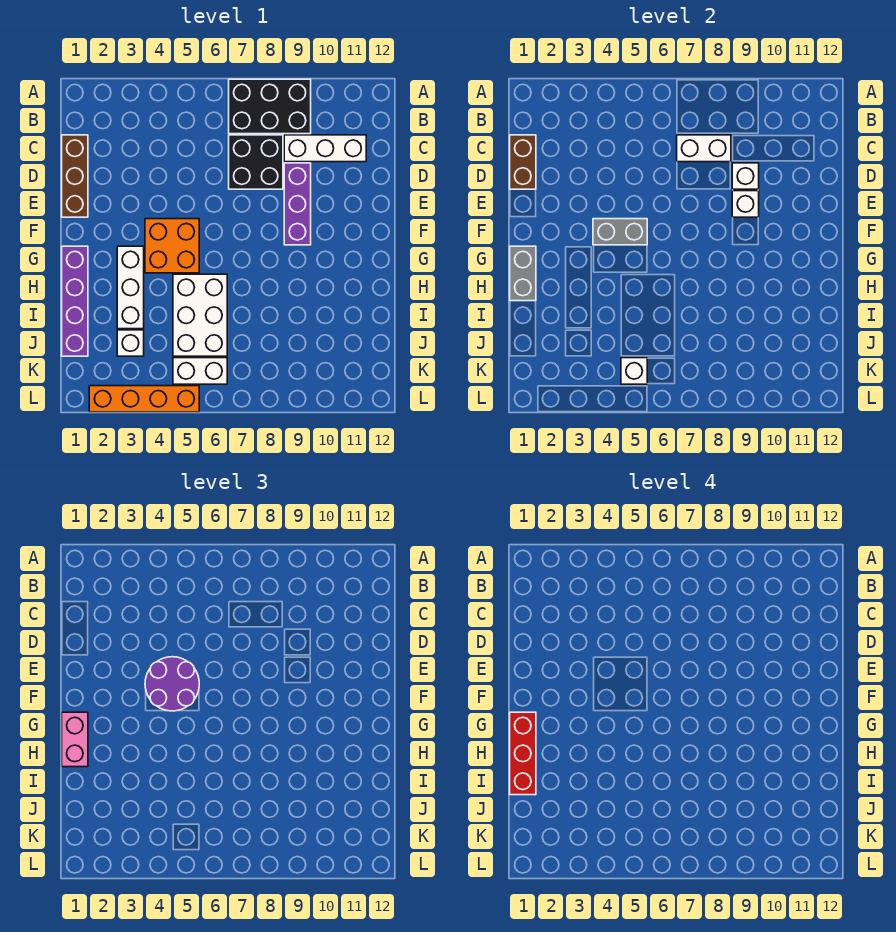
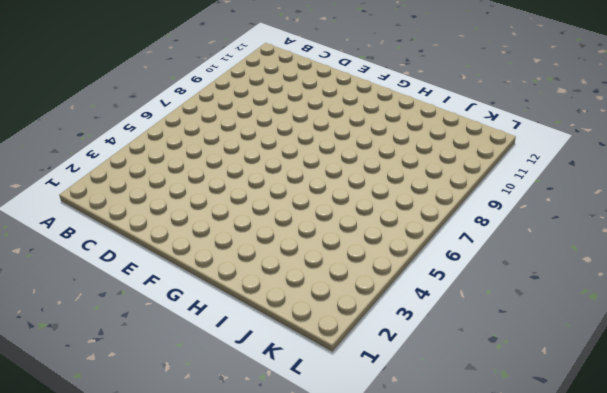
none -> black 2x3 brick [229,79,311,134]
none -> brown 1x3 brick [62,135,88,217]
none -> black 2x2 brick [229,135,283,189]

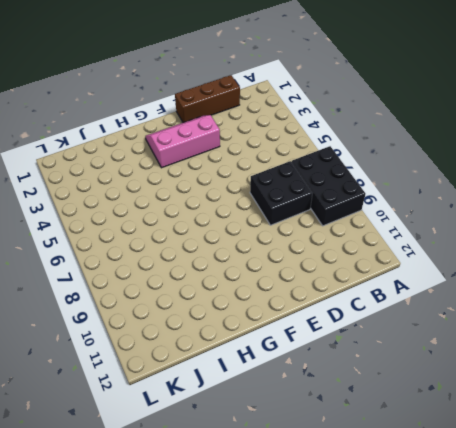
pink 2x3 slope [145,115,220,168] -> white 1x3 brick [117,246,144,329]
none -> white 1x3 brick [284,135,366,162]
none -> purple 1x3 brick [284,163,311,245]
none -> orange 2x2 brick [145,219,199,273]

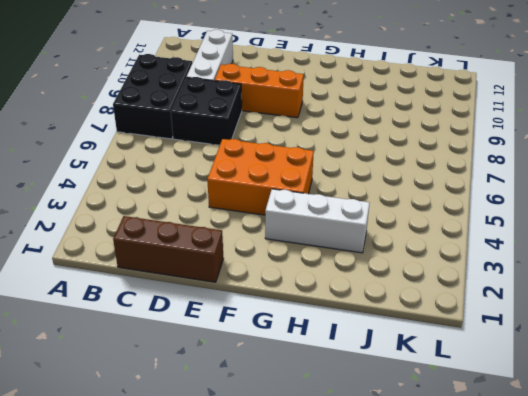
orange 1x3 brick [215,64,304,118] -> purple 1x3 brick [284,163,311,245]
orange 2x3 brick [207,139,314,215] -> orange 2x2 brick [145,219,199,273]
none -> purple 1x4 brick [62,246,88,356]
none -> white 2x3 brick [173,274,227,356]
none -> white 1x1 brick [117,330,144,356]

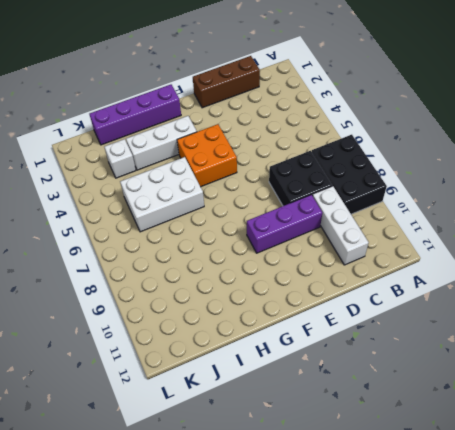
none -> white 1x2 brick [173,358,227,384]
none -> orange 1x4 brick [89,386,199,412]
none -> brown 1x2 brick [510,135,536,189]

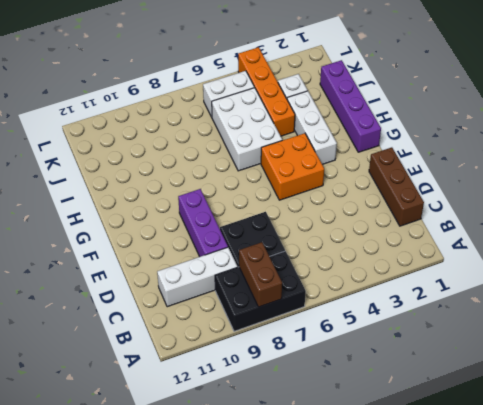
brown 1x2 brick [239,242,282,307] -> brown 1x2 brick moved to [510,135,536,189]
orange 1x4 brick [238,47,295,136] -> orange 1x4 brick turned to [89,386,199,412]
none -> white 1x2 brick [677,135,731,162]
none -> white 1x1 brick [732,163,759,189]
none -> white 1x1 brick [732,191,759,217]

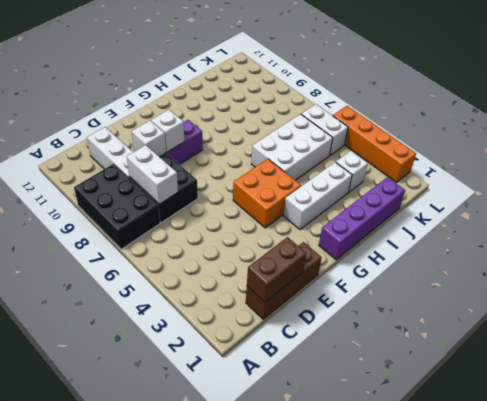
none -> grey 1x2 brick [593,219,647,245]
none -> grey 1x2 brick [510,246,536,301]
none -> white 1x1 brick [621,358,647,384]

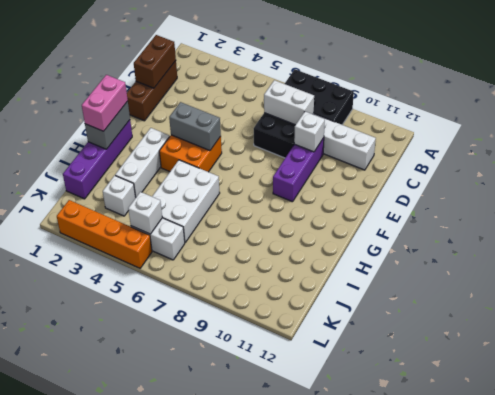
none -> white 1x1 brick [732,191,759,217]
none -> purple 2x2 round brick [145,657,199,711]
none -> red 1x3 brick [510,712,536,795]

